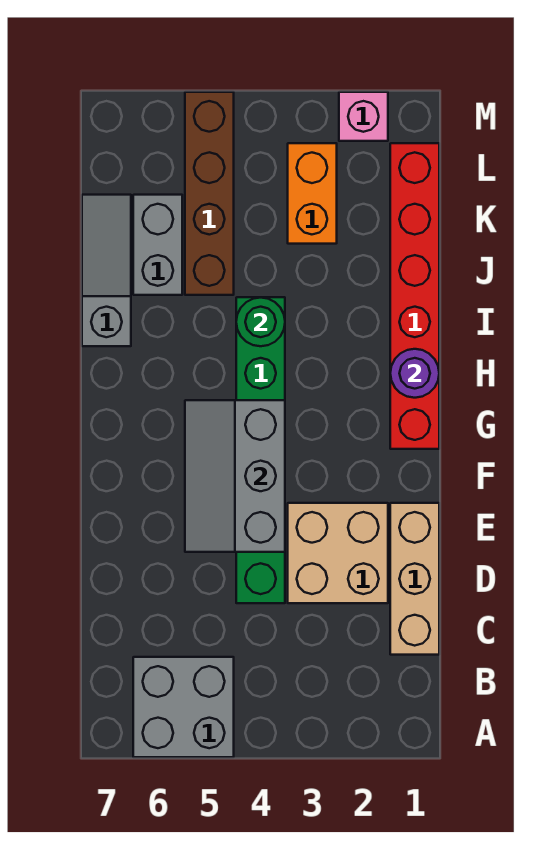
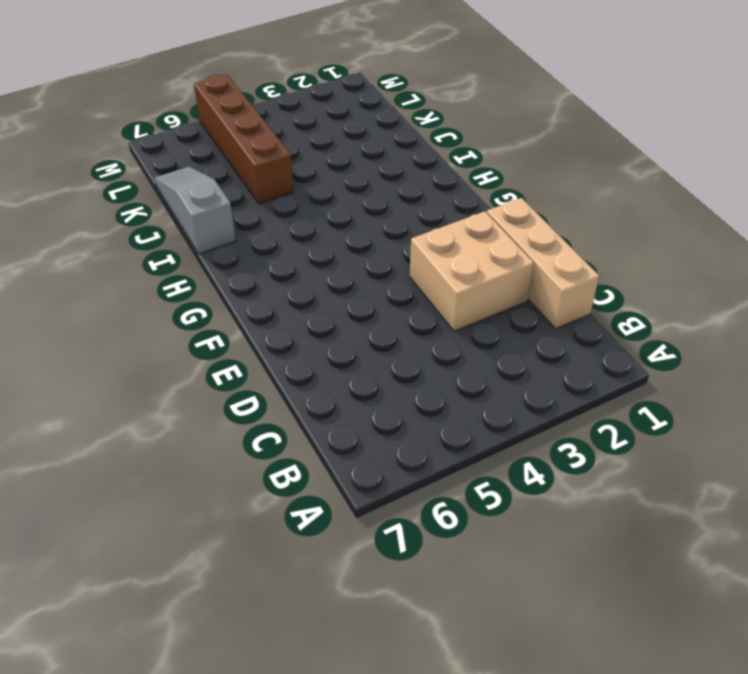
none -> grey 2x2 brick [133,657,234,757]
none -> green 1x6 brick [236,297,285,603]
none -> red 1x6 brick [390,143,439,449]

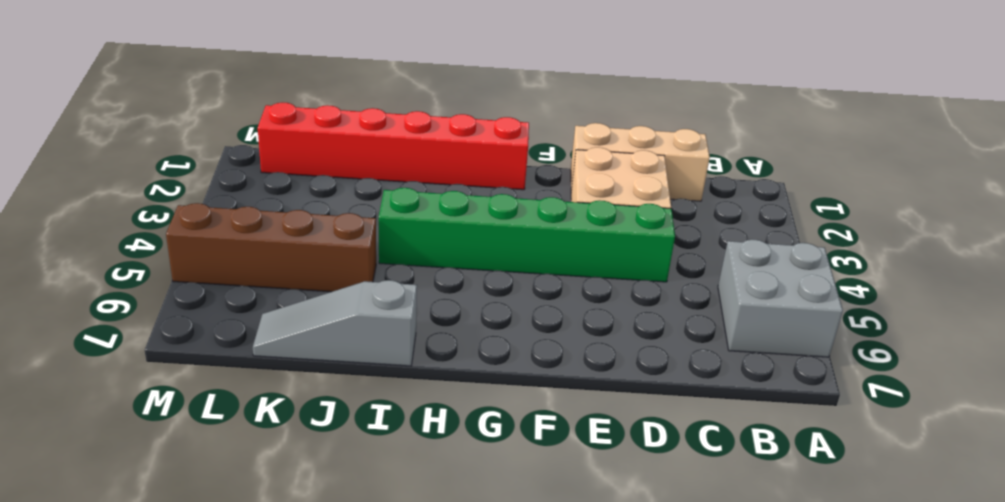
none -> grey 1x2 brick [133,195,182,295]
none -> orange 1x2 brick [288,143,337,244]
none -> pink 1x1 brick [339,92,388,141]

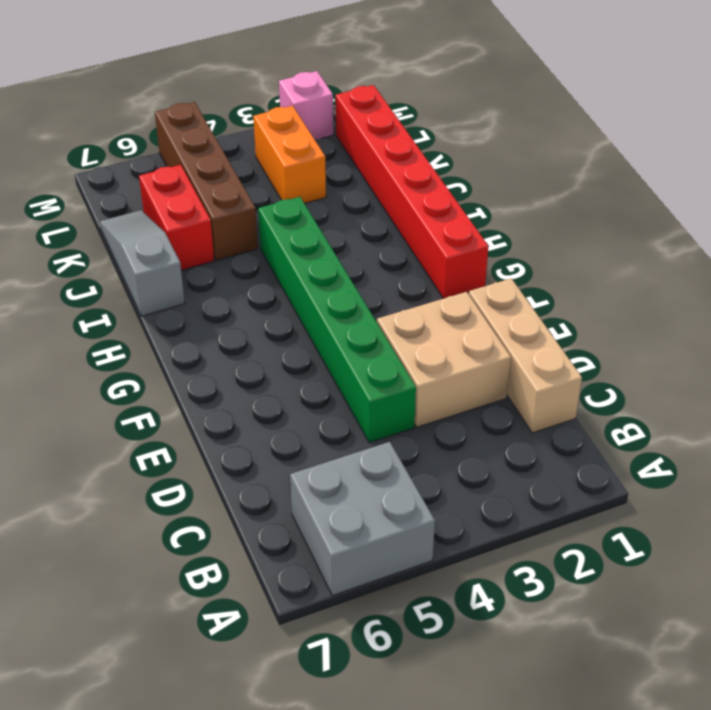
red 1x2 brick [139,165,214,270] -> grey 1x2 brick [133,195,182,295]
none -> grey 2x3 slope [185,400,285,552]
none -> purple 1x1 round brick [390,349,439,398]
none -> green 1x1 round brick [236,298,285,346]

